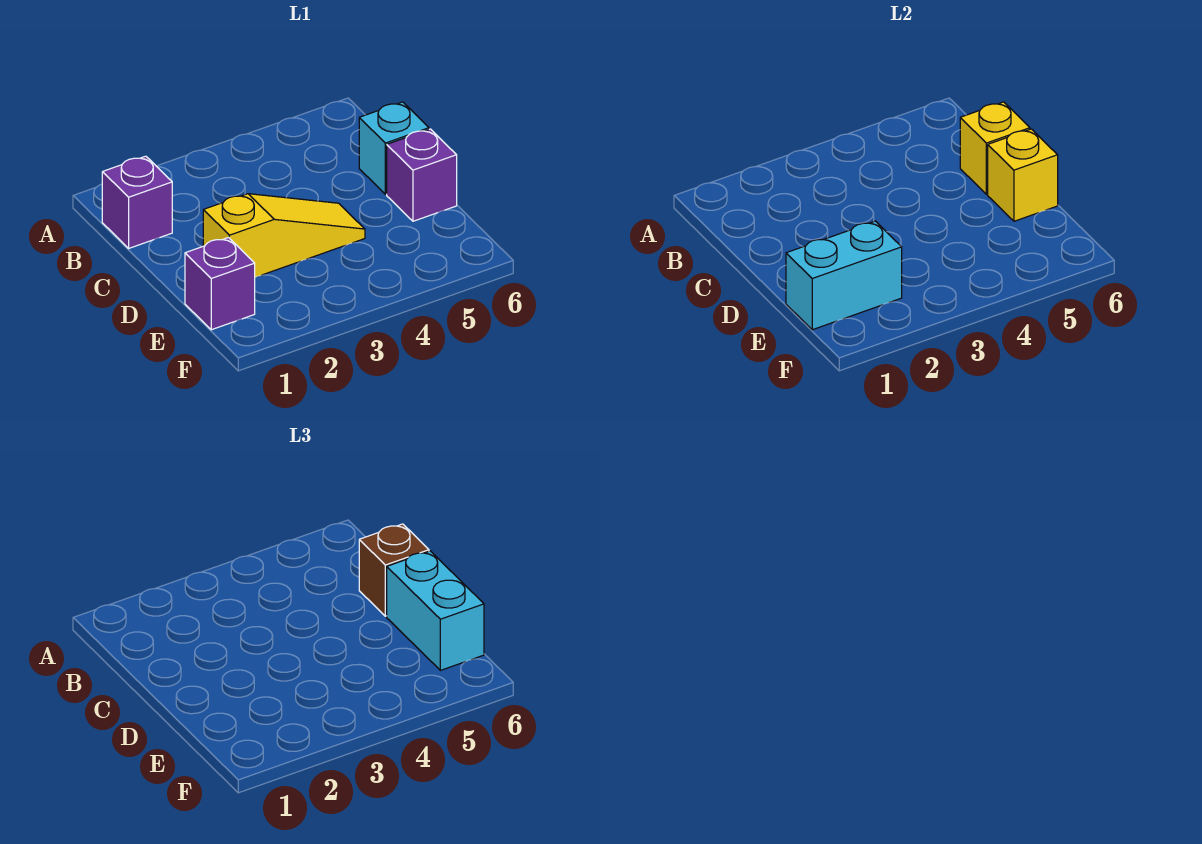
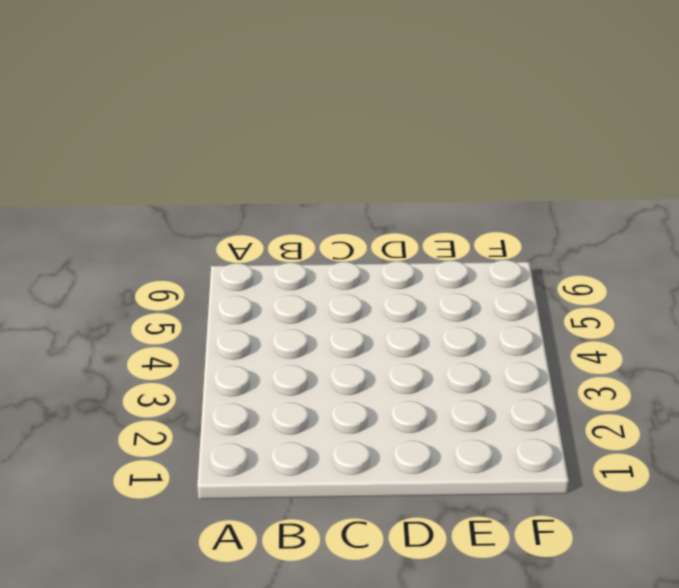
none -> purple 1x1 brick [102,156,172,248]
none -> cyan 1x1 brick [359,102,429,194]

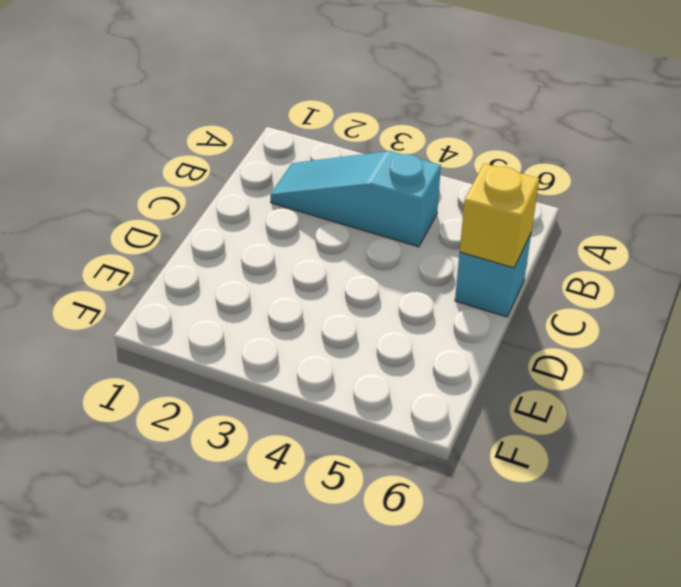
cyan 1x3 slope [270,151,441,247] -> none
none -> purple 1x1 brick [102,156,172,248]
none -> yellow 1x3 slope [203,194,365,277]

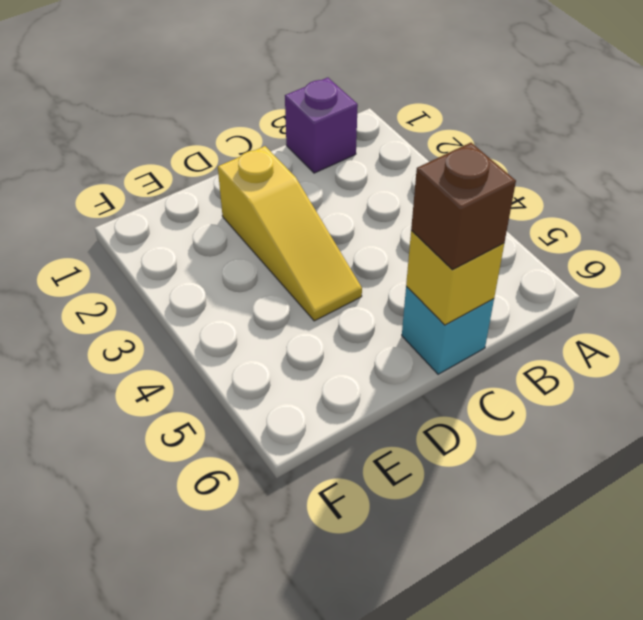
none -> purple 1x1 brick [387,129,457,221]
none -> purple 1x1 brick [185,238,255,330]

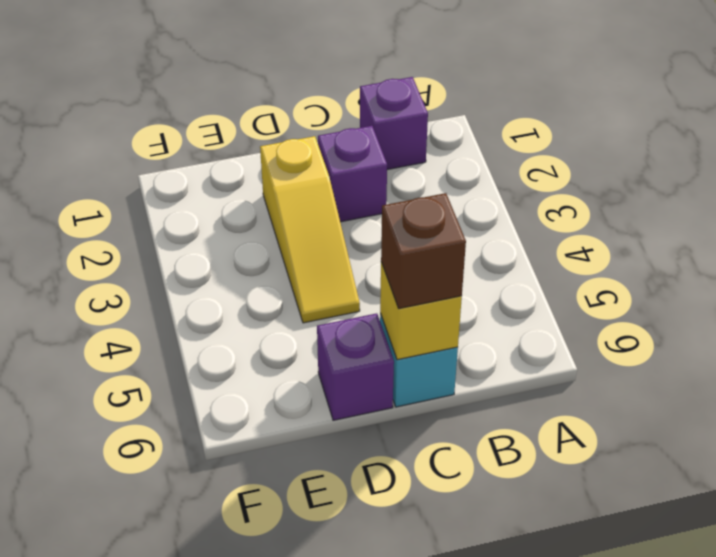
purple 1x1 brick [318,126,387,222] -> purple 1x1 brick moved to [185,238,255,330]
none -> yellow 1x1 brick [988,129,1058,221]
none -> cyan 1x2 brick [786,221,902,330]

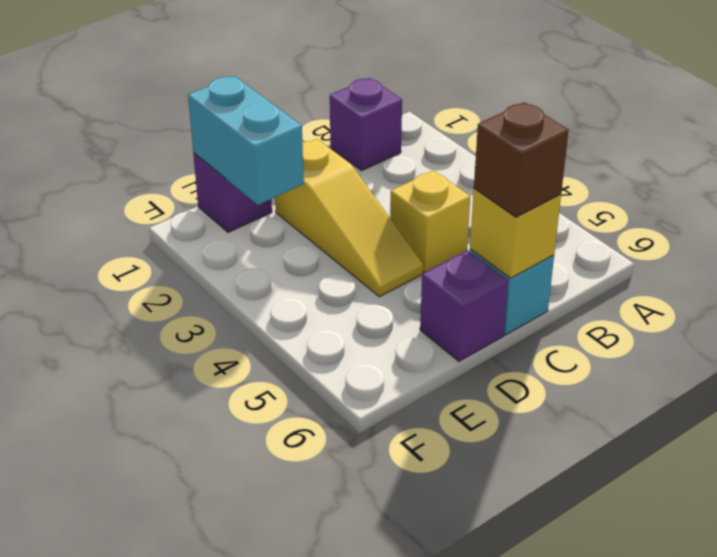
yellow 1x1 brick [390,170,470,273] -> yellow 1x1 brick moved to [988,129,1058,221]
none -> cyan 1x2 brick [387,551,484,670]

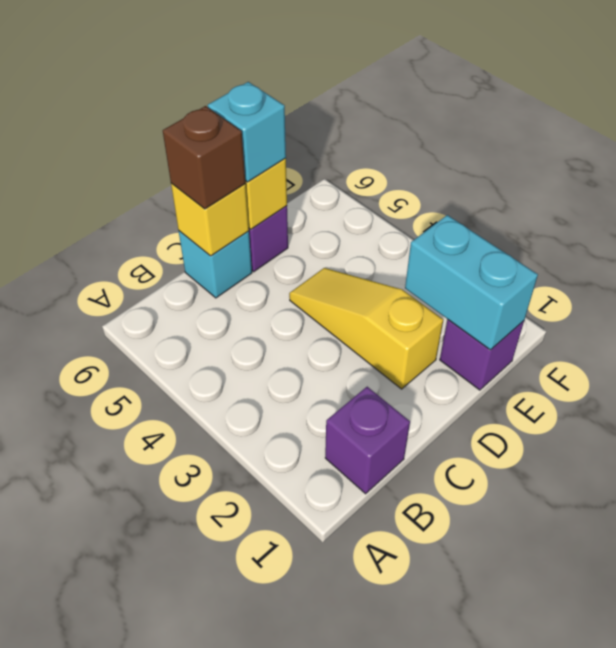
cyan 1x1 brick [208,82,286,182] -> cyan 1x2 brick [387,551,484,670]

